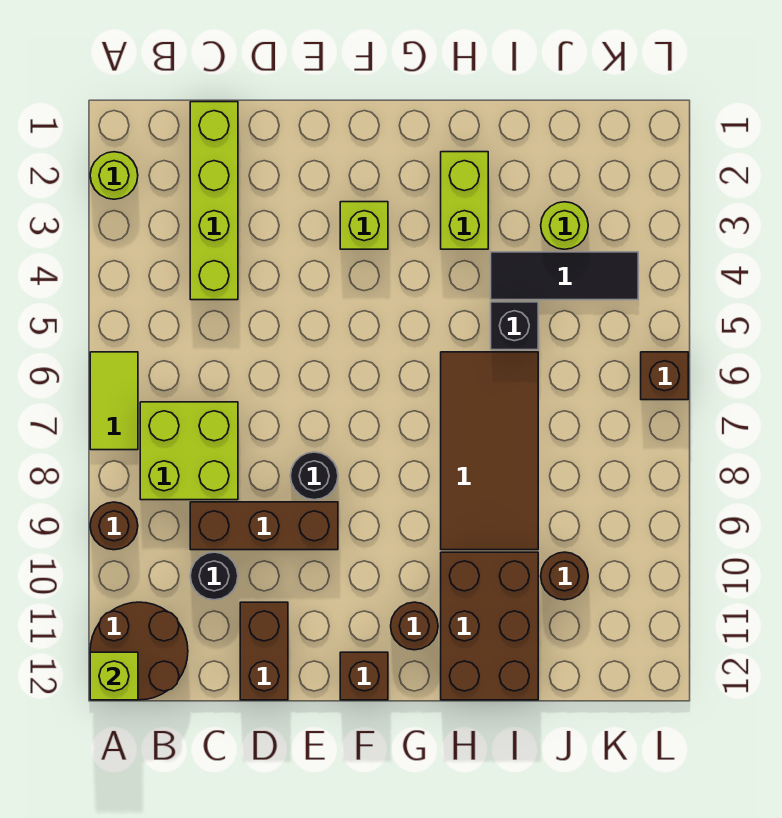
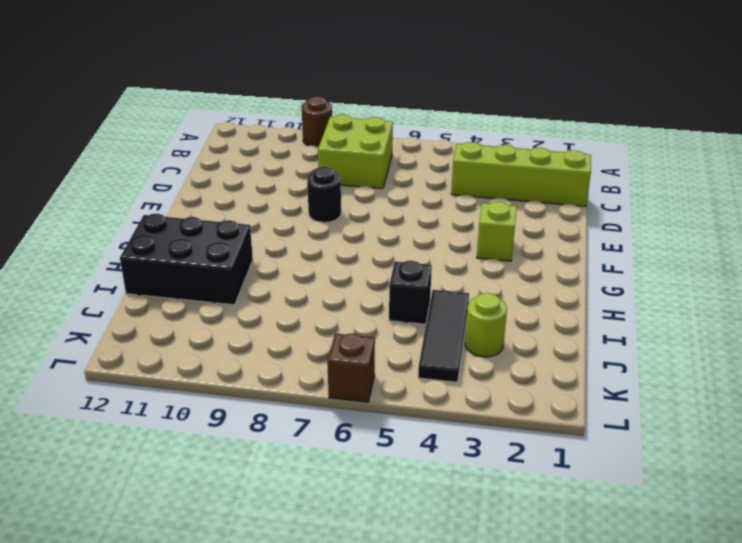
black 2x3 brick [120,214,253,305] -> brown 2x3 brick [441,552,538,700]
none -> lime 1x1 round brick [90,152,138,199]
none -> lime 1x2 tile [90,352,138,450]
none -> brown 2x2 round brick [90,602,188,700]

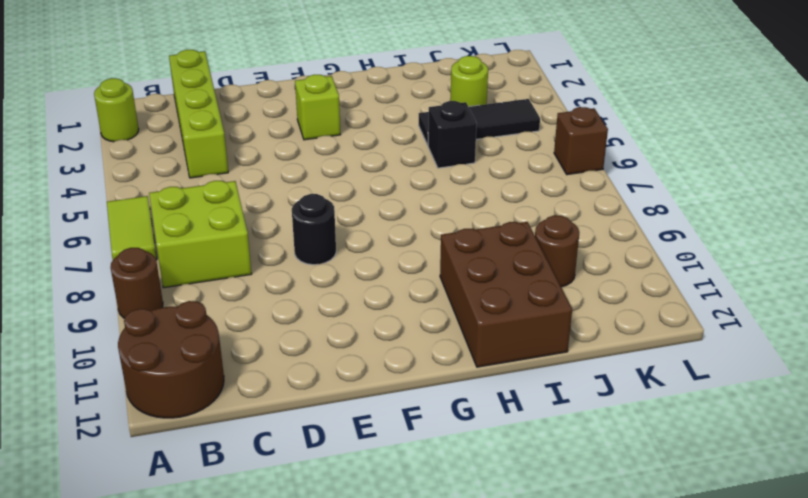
none -> brown 1x3 brick [190,502,338,550]
none -> black 1x1 round brick [190,552,238,600]
none -> brown 1x2 brick [240,602,288,700]

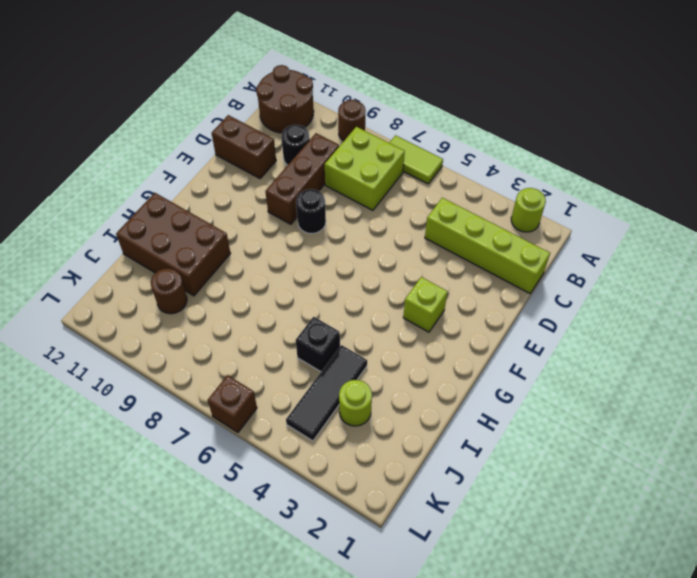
none -> brown 1x1 brick [340,652,388,700]
none -> brown 1x1 round brick [391,602,438,650]
none -> lime 1x2 brick [441,152,488,249]

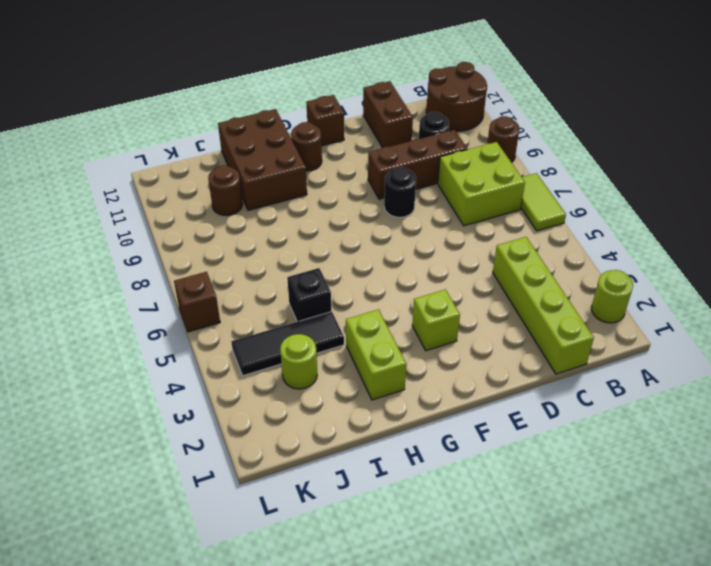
none -> brown 2x4 tile [441,352,538,550]
none -> lime 1x1 brick [90,652,138,700]

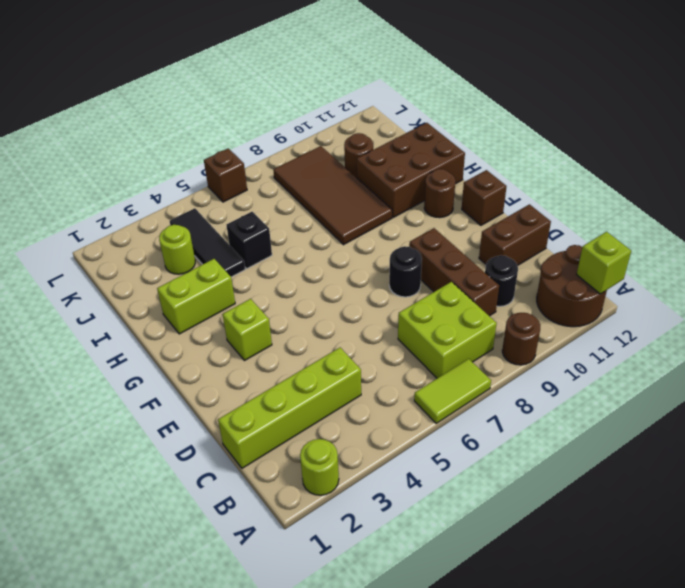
brown 2x4 tile [273,146,392,245] -> brown 2x4 tile turned to [441,352,538,550]

